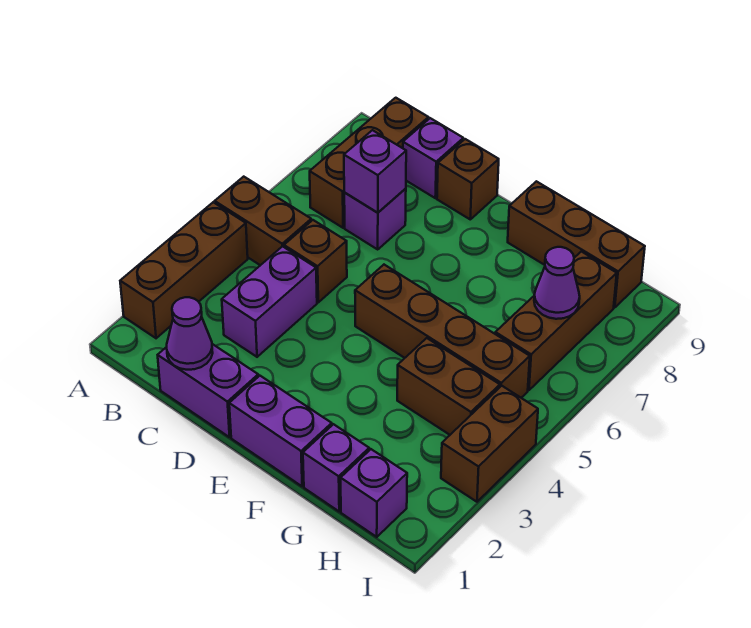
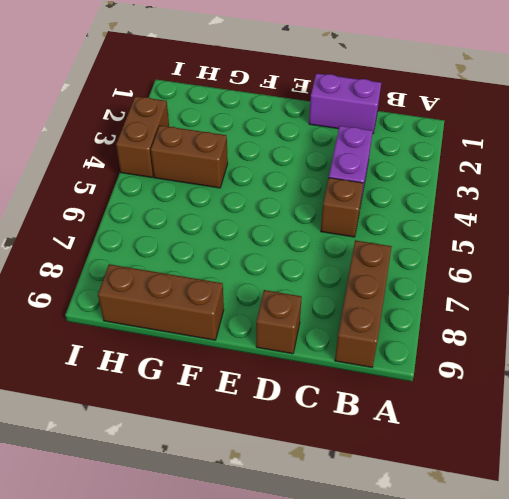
none -> brown 1x3 brick [120,202,248,338]
none -> brown 1x2 brick [215,177,311,265]
none -> purple 1x1 brick [344,189,406,249]

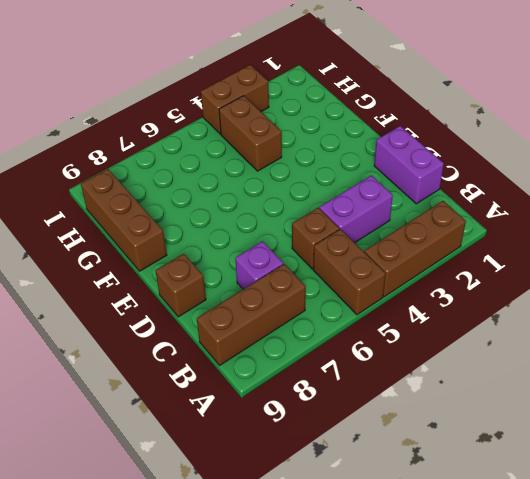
none -> purple 1x1 brick [403,118,463,198]
none -> purple 1x2 brick [229,376,332,486]
none -> brown 1x4 brick [355,265,530,398]

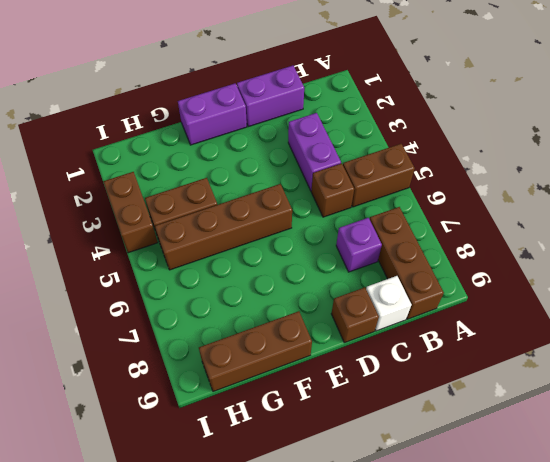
white 1x1 brick [366,276,412,331] -> purple 1x1 brick [403,118,463,198]
none -> brown 1x3 brick [120,202,248,338]
none -> purple 1x1 brick [303,424,369,511]
none -> purple 1x1 brick [341,449,407,537]

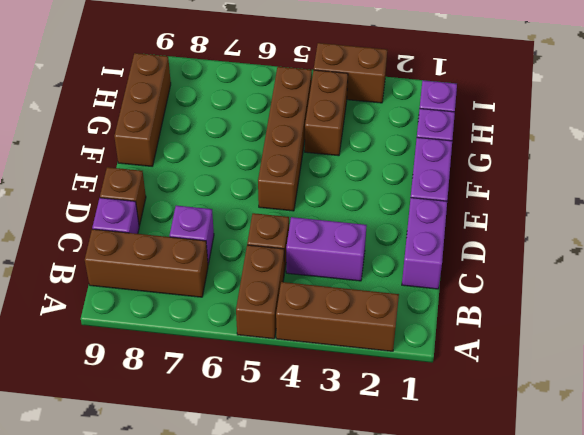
none -> brown 1x3 brick [495,251,617,390]
none -> purple 1x1 cone [167,297,213,370]
none -> purple 1x1 brick [344,130,406,213]

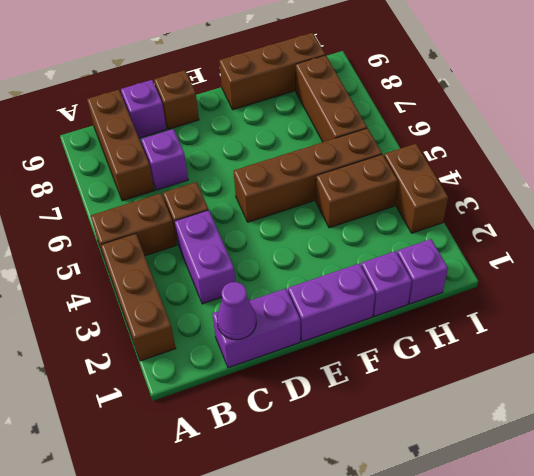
none -> purple 1x1 brick [344,130,406,213]
none -> purple 1x1 cone [534,247,580,319]

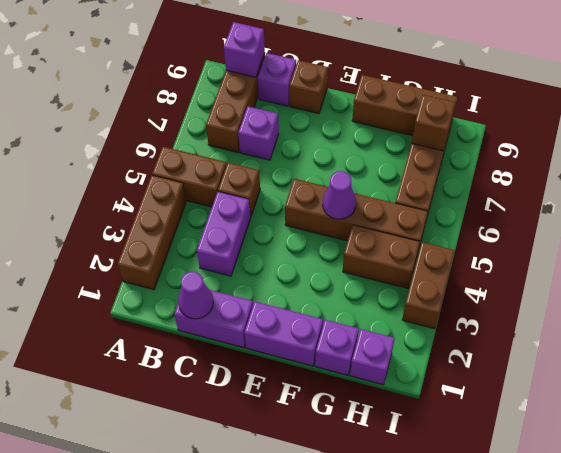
purple 1x1 brick [224,22,265,77] -> purple 1x1 brick moved to [344,130,406,213]
purple 1x1 cone [323,171,356,219] -> purple 1x1 cone moved to [534,247,580,319]
brown 1x1 brick [412,95,455,151] -> none

